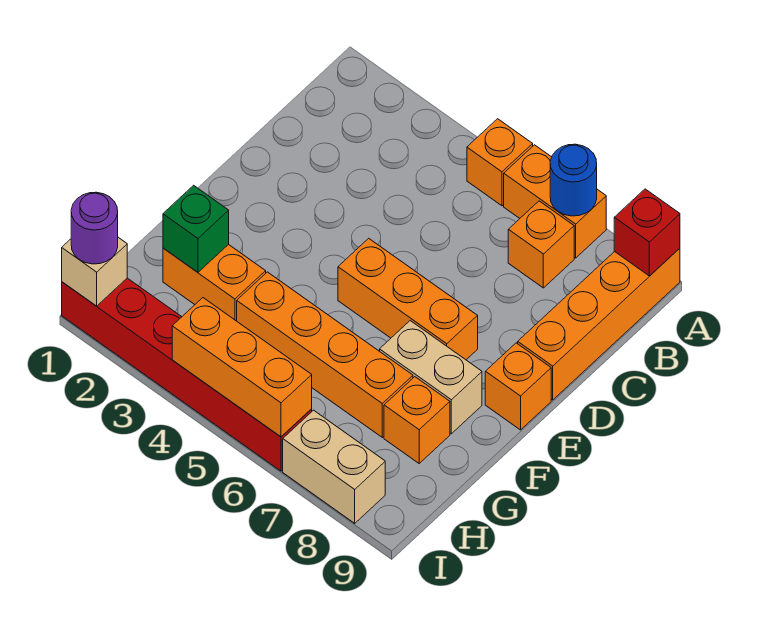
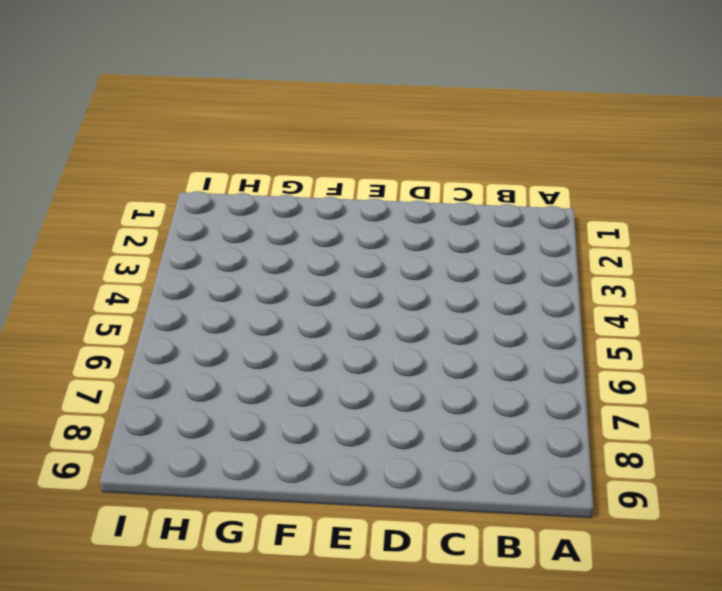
none -> orange 1x1 brick [467,119,533,206]
none -> orange 1x2 brick [504,145,606,258]
none -> orange 1x4 brick [518,248,680,400]

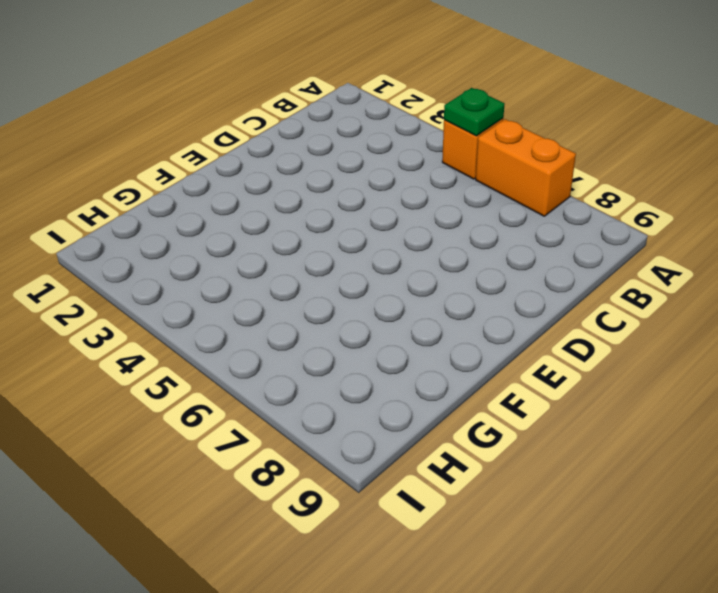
green 1x1 plate [444,88,504,136] -> none
none -> orange 1x4 brick [518,248,680,400]
none -> orange 1x1 brick [508,201,574,288]
none -> orange 1x3 brick [338,238,478,360]

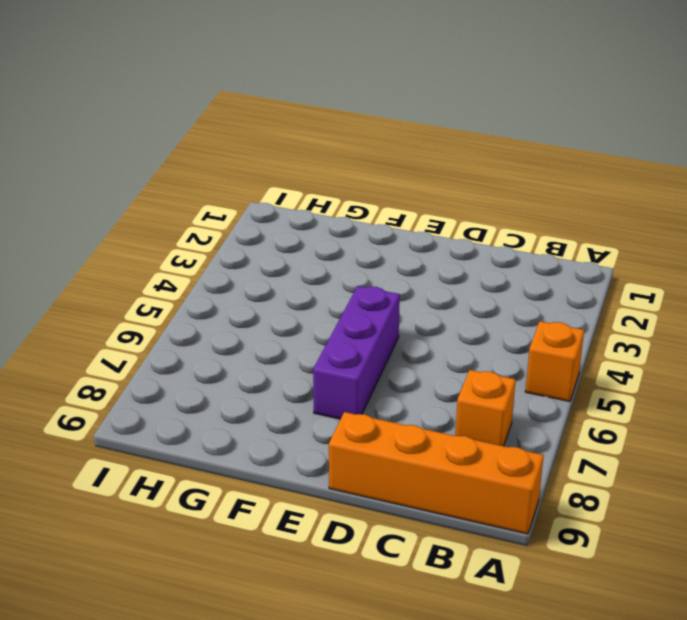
purple 1x3 brick [313,286,400,419] -> orange 1x3 brick [338,238,478,360]
none -> orange 1x2 brick [504,145,606,258]
none -> orange 1x1 brick [485,343,551,430]
none -> tan 1x2 brick [380,321,482,434]

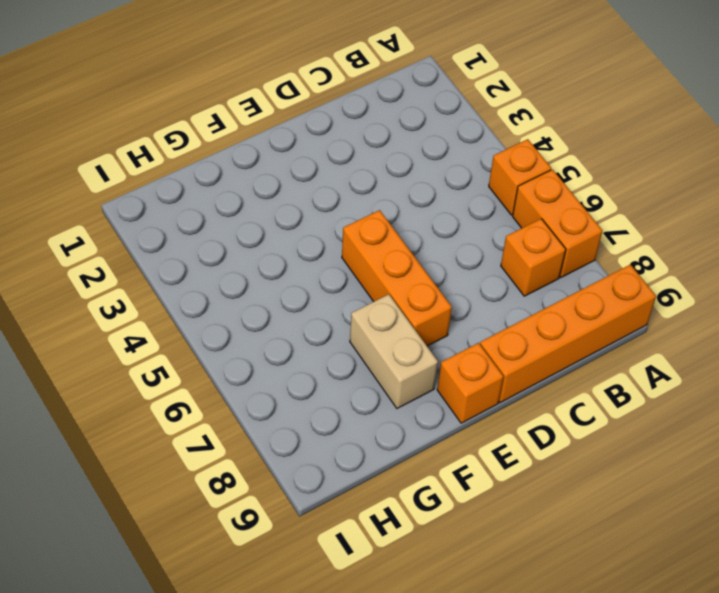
none -> orange 1x2 brick [163,244,266,321]
none -> orange 1x4 brick [237,272,413,437]
none -> orange 1x1 brick [384,377,450,463]

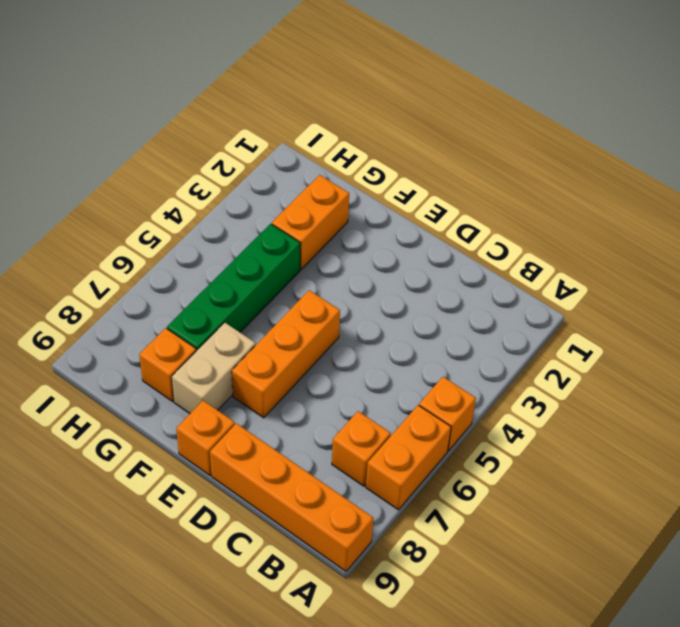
green 1x4 brick [167,224,301,351] -> orange 1x4 brick [237,272,413,437]
none -> red 1x6 brick [62,278,312,471]
none -> tan 1x2 brick [283,410,385,523]
none -> blue 1x1 round brick [550,144,597,216]

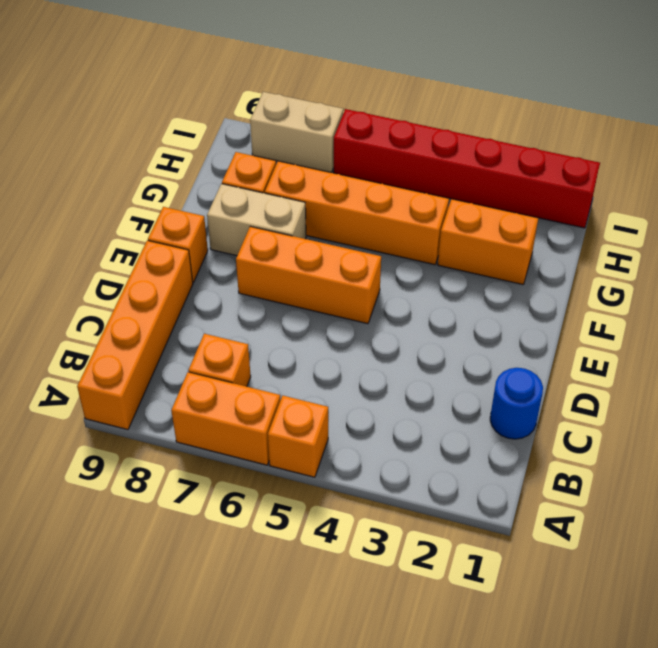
blue 1x1 round brick [490,368,543,439] -> blue 1x1 round brick moved to [550,144,597,216]
none -> red 1x1 brick [614,189,680,276]
none -> green 1x1 brick [163,185,229,272]
none -> tan 1x1 brick [62,237,127,306]

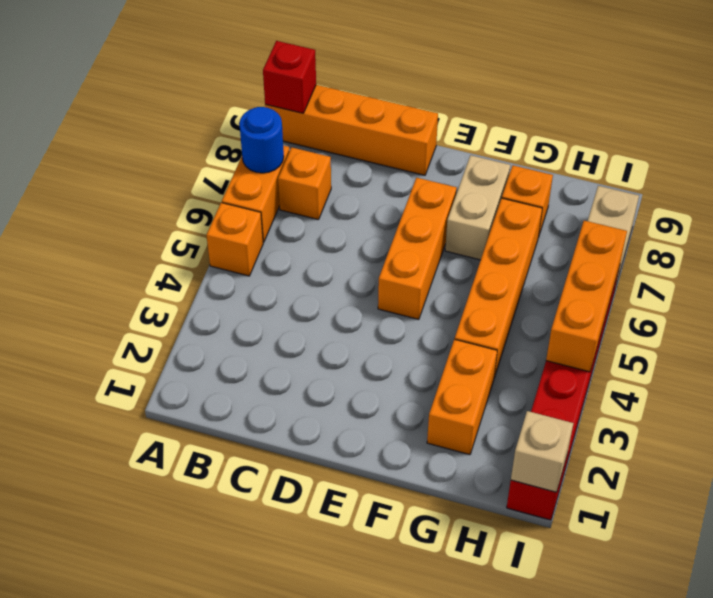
none -> orange 1x1 brick [485,343,551,430]
none -> green 1x1 brick [163,185,229,272]
none -> purple 1x1 round brick [71,192,118,264]

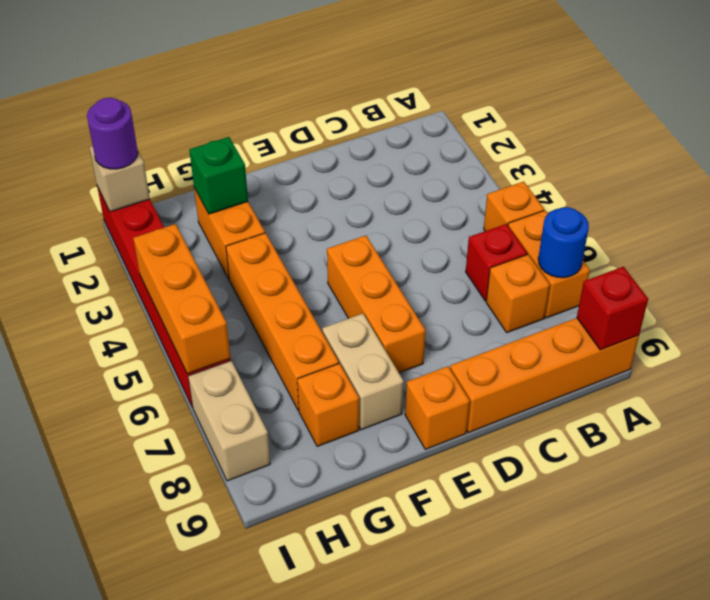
red 1x1 brick [466,224,527,301] -> none

